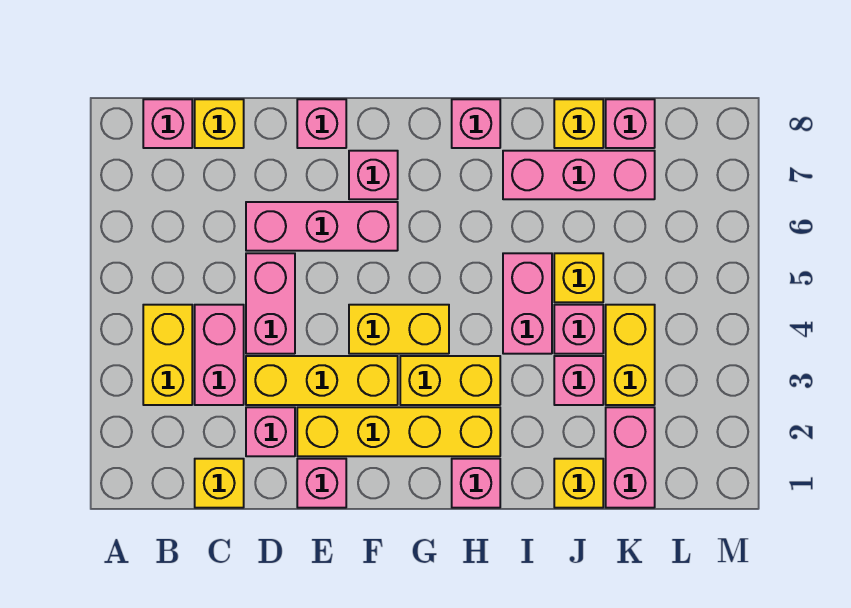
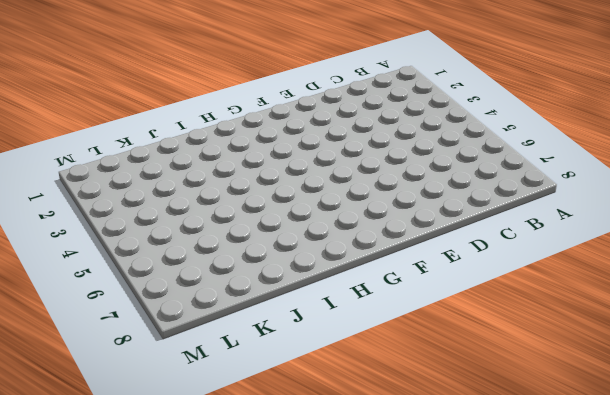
none -> yellow 1x2 brick [143,305,192,405]
none -> pink 1x1 brick [143,99,192,148]
none -> yellow 1x1 brick [195,459,244,508]

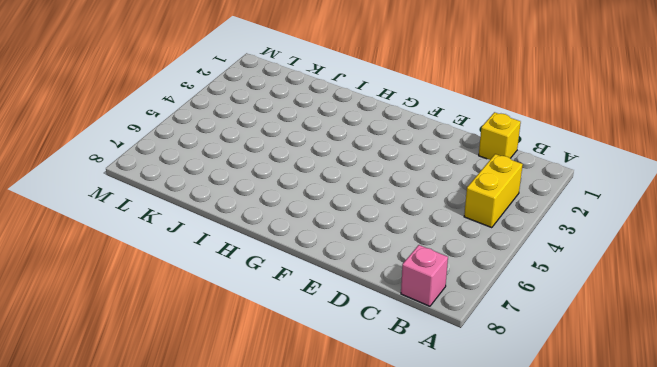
none -> pink 1x2 brick [195,305,244,405]
none -> yellow 1x1 brick [195,99,244,148]
none -> pink 1x1 brick [246,407,295,456]

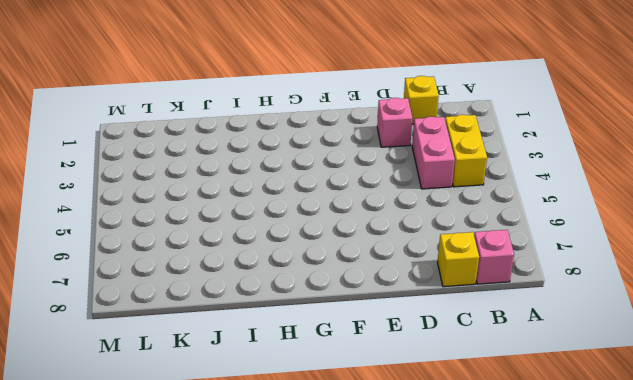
none -> yellow 1x3 brick [246,356,398,405]
none -> pink 1x2 brick [246,253,295,354]
none -> pink 1x3 brick [246,202,398,251]

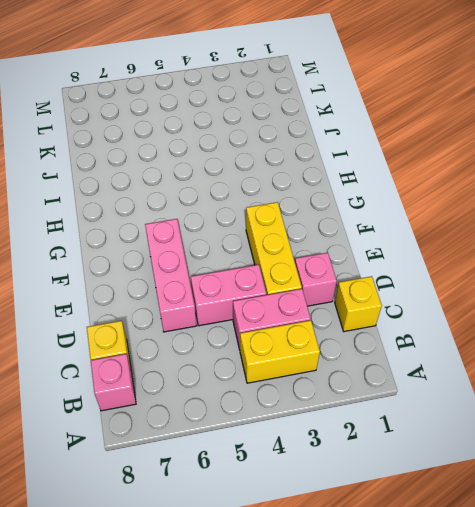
none -> pink 1x1 brick [297,459,346,508]
none -> yellow 1x4 brick [297,407,500,456]
none -> pink 1x1 brick [297,99,346,148]

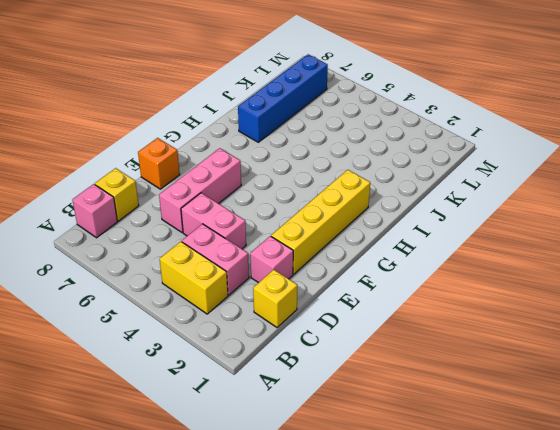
orange 1x1 brick [138,138,180,189] -> pink 1x1 brick [297,99,346,148]
blue 1x4 brick [238,54,328,142] -> pink 1x3 brick [503,151,655,199]
none -> yellow 1x3 brick [246,356,398,405]
none -> pink 1x1 brick [297,459,346,508]
none -> yellow 1x2 brick [349,305,449,354]

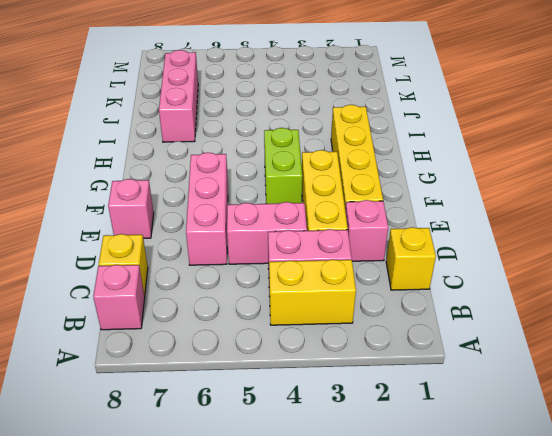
lime 1x2 brick [264,128,302,204] -> yellow 1x2 brick [349,305,449,354]
none -> pink 1x1 brick [297,459,346,508]
none -> pink 1x1 brick [349,151,398,199]
none -> yellow 1x2 brick [400,356,500,405]

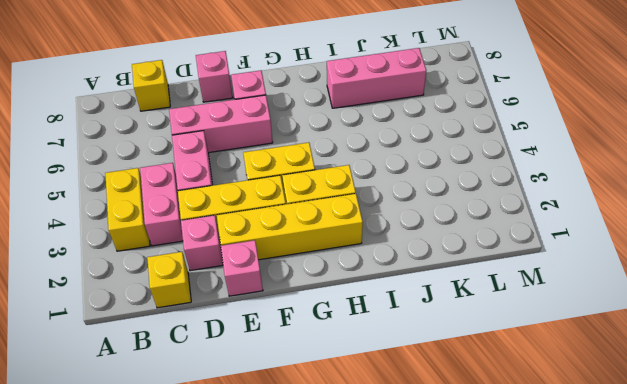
none -> pink 1x1 brick [143,99,192,148]
none -> pink 1x1 brick [452,459,500,508]
none -> pink 1x1 brick [452,99,500,148]

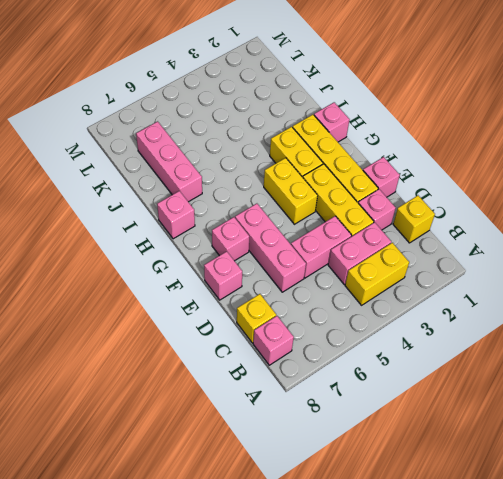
none -> pink 1x2 brick [503,253,552,354]
none -> yellow 1x1 brick [554,459,603,508]
none -> pink 1x1 brick [554,356,603,405]

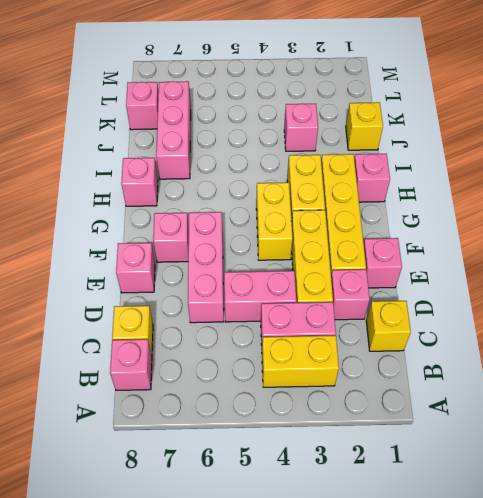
none -> pink 1x2 brick [503,253,552,354]
none -> pink 1x1 brick [554,305,603,354]
none -> yellow 1x1 brick [554,253,603,302]

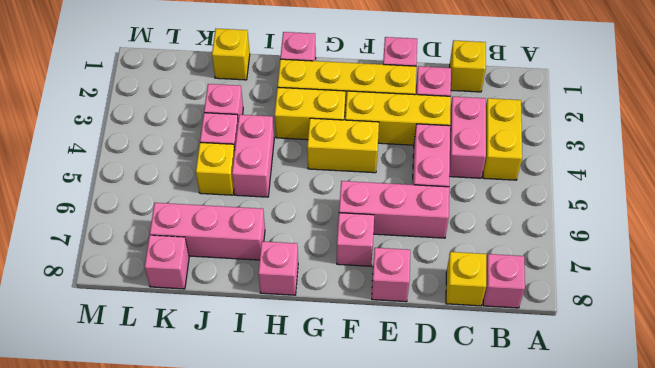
none -> yellow 1x1 brick [554,99,603,148]
none -> pink 1x2 brick [606,407,655,508]
none -> yellow 1x2 brick [606,305,655,405]

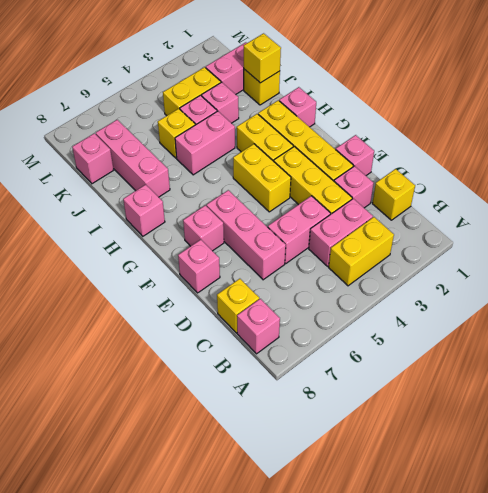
yellow 1x1 brick [244,33,281,83] -> yellow 1x1 brick moved to [554,99,603,148]

